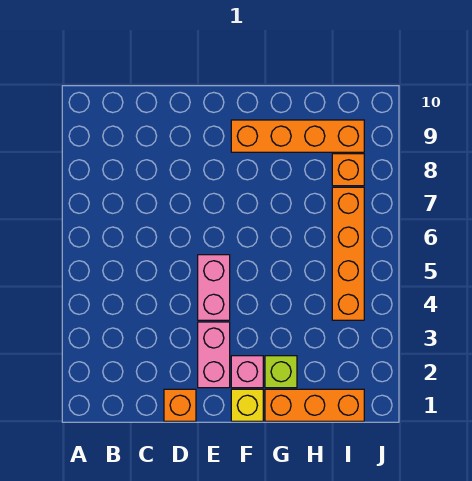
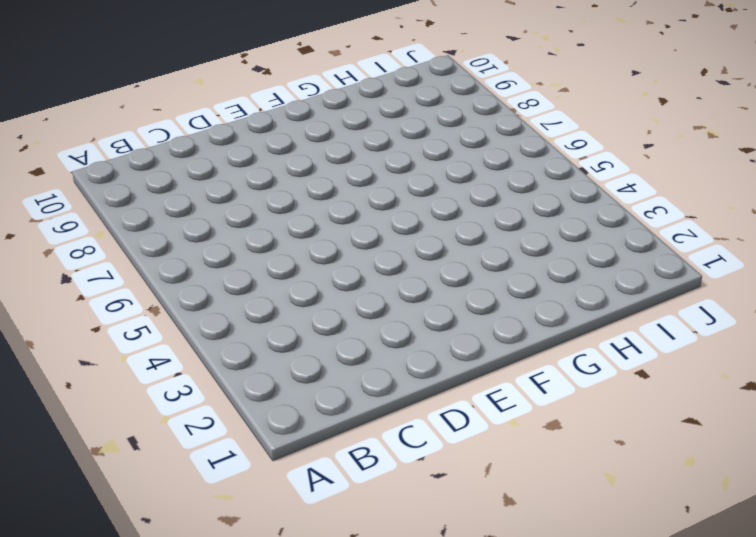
none -> orange 1x1 brick [164,389,196,421]
none -> pink 1x2 brick [198,322,230,388]

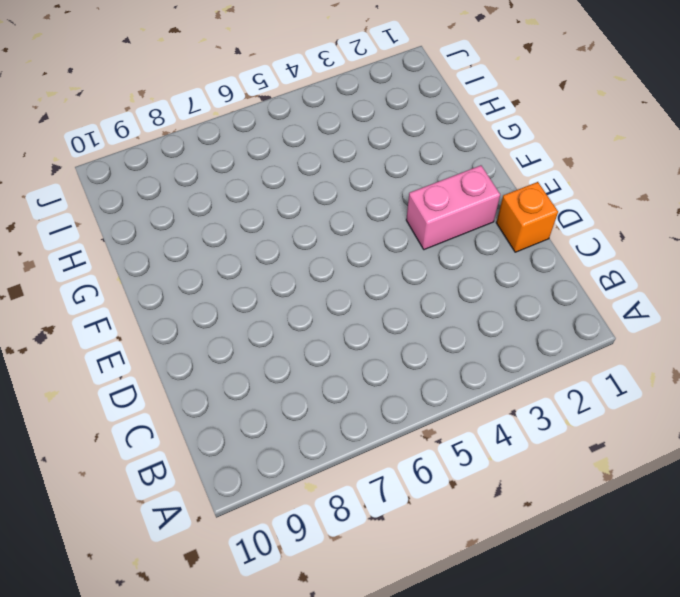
none -> pink 1x2 brick [198,255,230,320]
none -> yellow 1x1 brick [231,389,263,421]

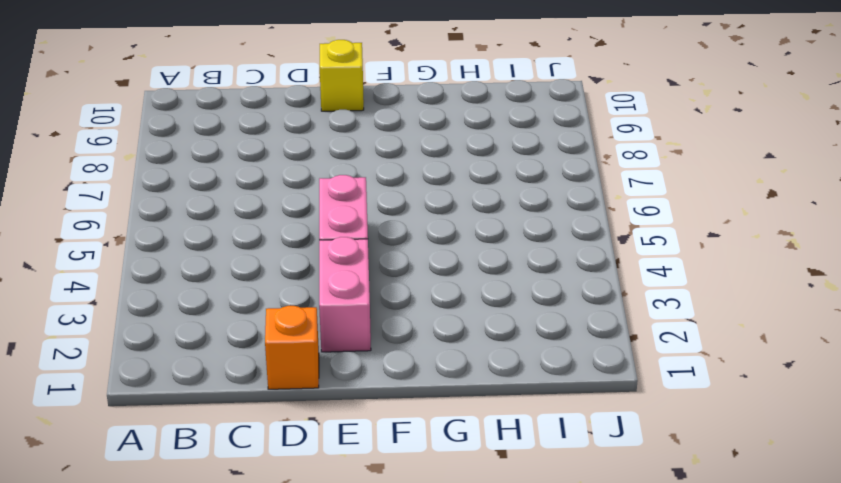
yellow 1x1 brick [320,40,364,111] -> yellow 1x1 brick moved to [231,389,263,421]
none -> pink 1x1 brick [231,356,263,388]
none -> orange 1x4 brick [231,120,364,152]

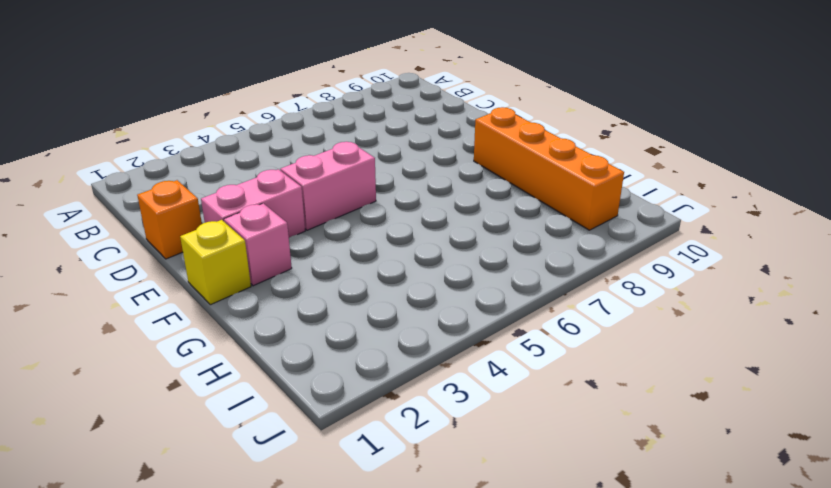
none -> orange 1x3 brick [265,389,364,421]
none -> lime 1x1 brick [265,356,297,388]

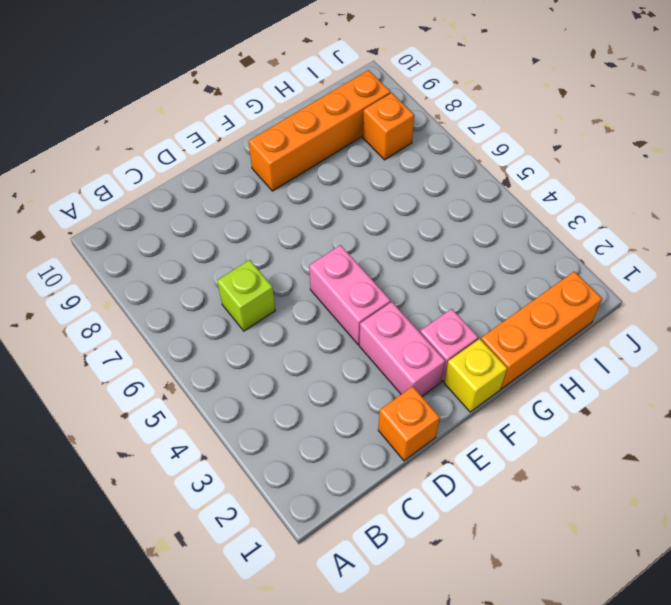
lime 1x1 brick [217,260,275,331] -> lime 1x1 brick moved to [265,356,297,388]
none -> orange 1x4 brick [332,187,364,320]

